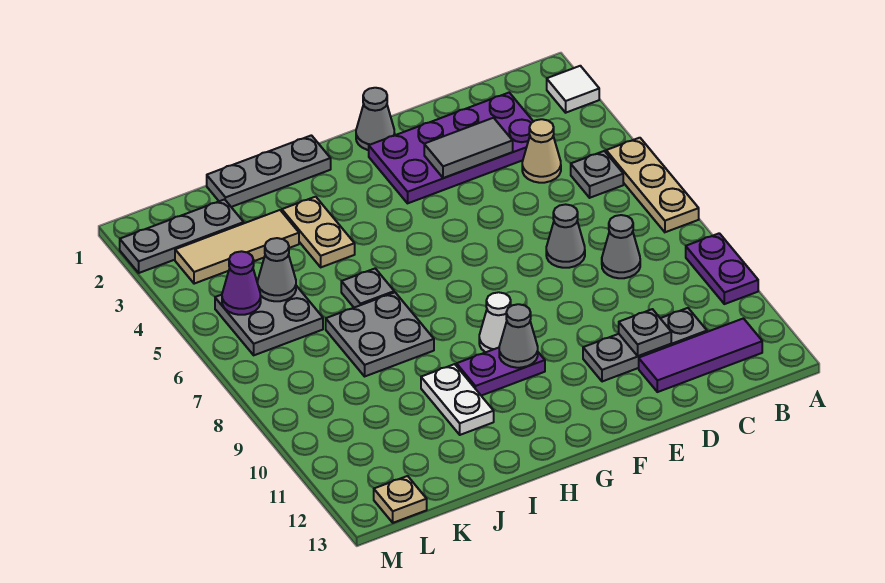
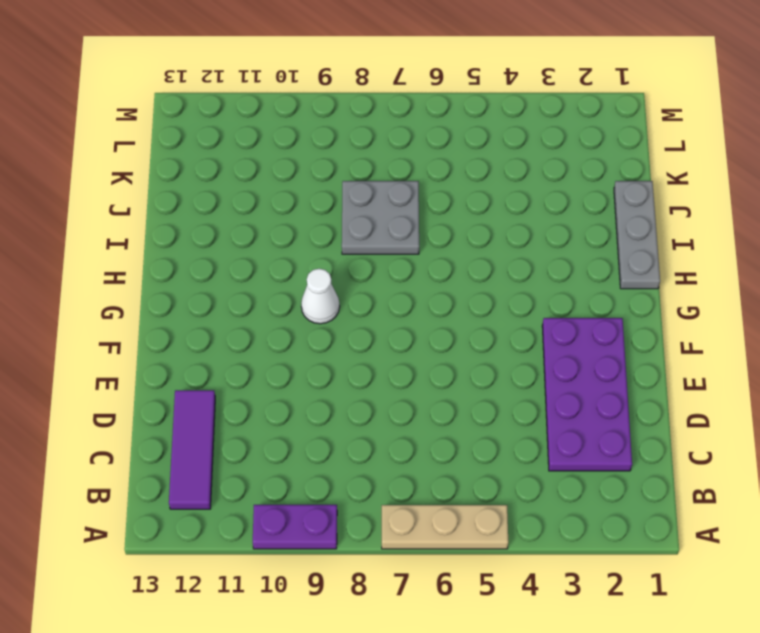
none -> white 1x1 tile [547,66,599,113]
none -> grey 1x1 plate [571,151,623,198]
none -> tan 1x1 cone [522,119,561,183]

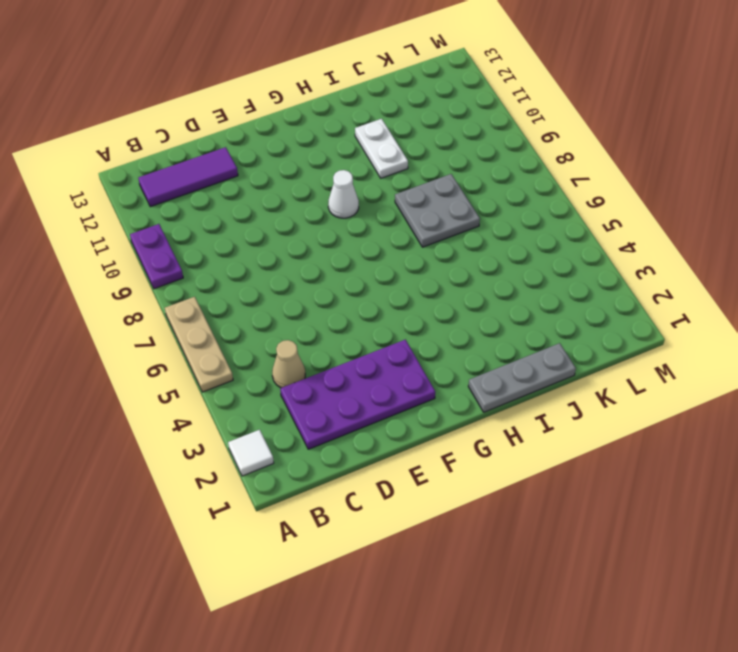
none -> grey 1x1 plate [571,151,623,198]
none -> grey 1x1 cone [602,215,640,278]
none -> grey 1x3 plate [583,308,707,382]

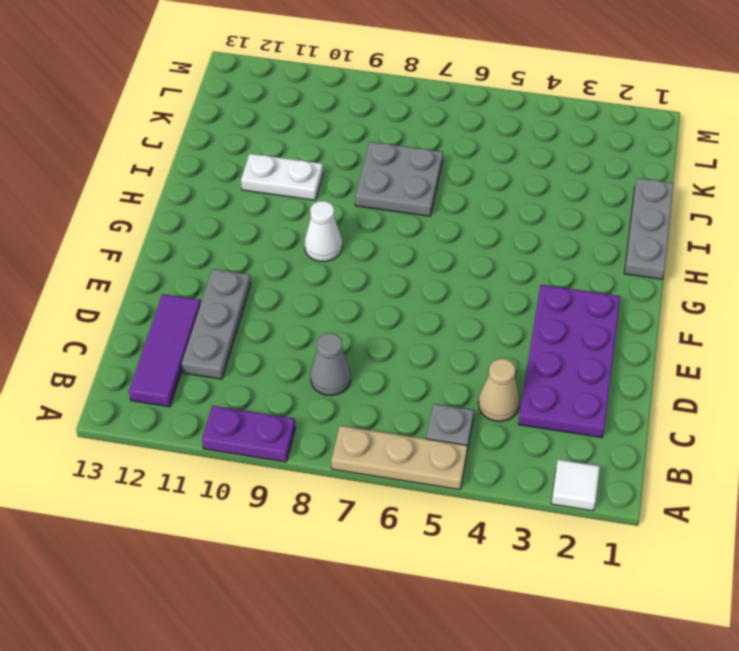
none -> grey 1x1 cone [546,204,585,268]
none -> grey 1x1 cone [356,88,395,150]
none -> purple 1x2 plate [457,348,545,396]

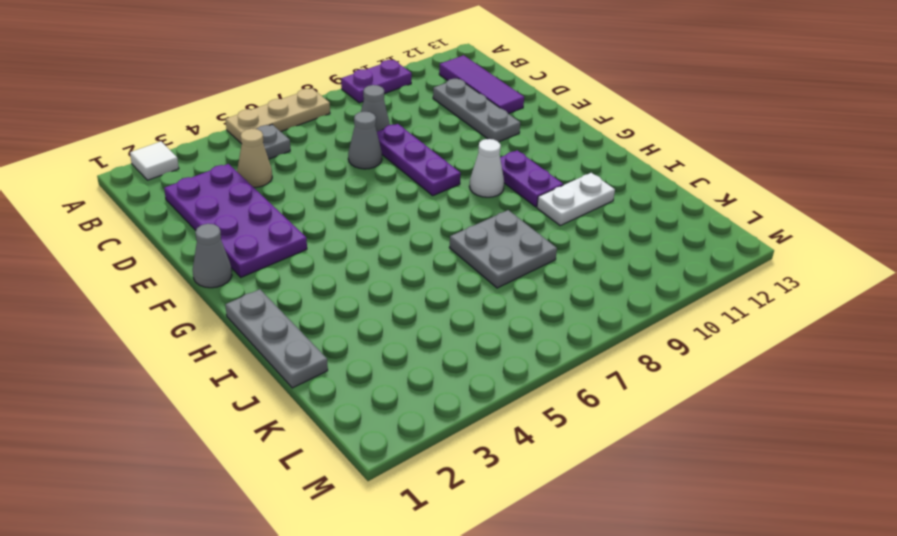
purple 1x3 plate [377,124,461,196] -> none
none -> tan 1x2 plate [282,197,355,267]
none -> grey 1x1 plate [341,269,394,308]
none -> tan 1x3 tile [175,210,299,284]

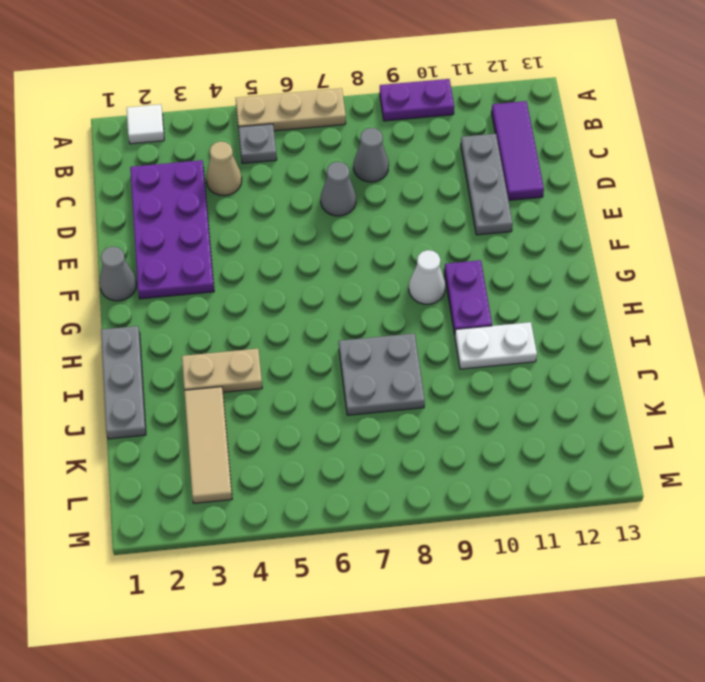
none -> grey 1x1 plate [341,269,394,308]
none -> grey 1x3 plate [120,199,244,273]
none -> grey 2x2 plate [215,281,323,355]

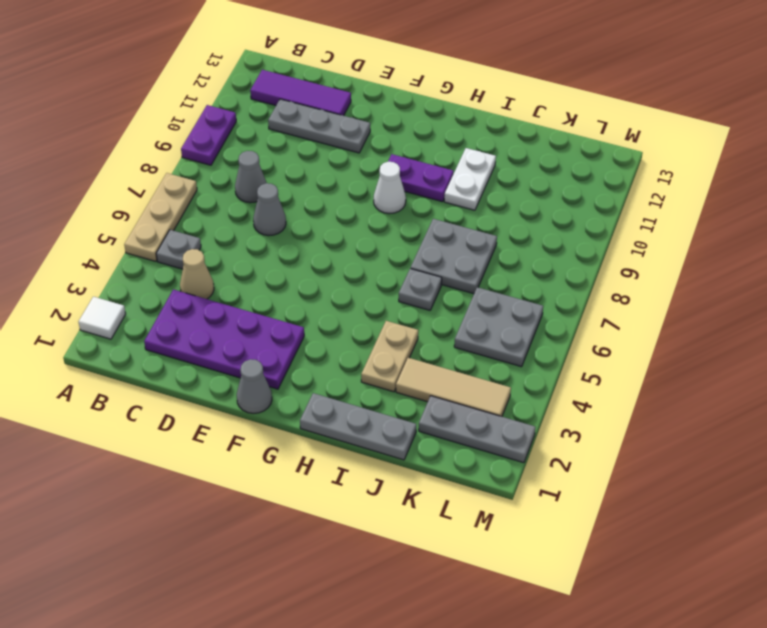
none -> tan 1x1 plate [374,476,427,523]
none -> grey 1x2 tile [424,118,513,178]
none -> grey 1x1 plate [619,309,671,356]

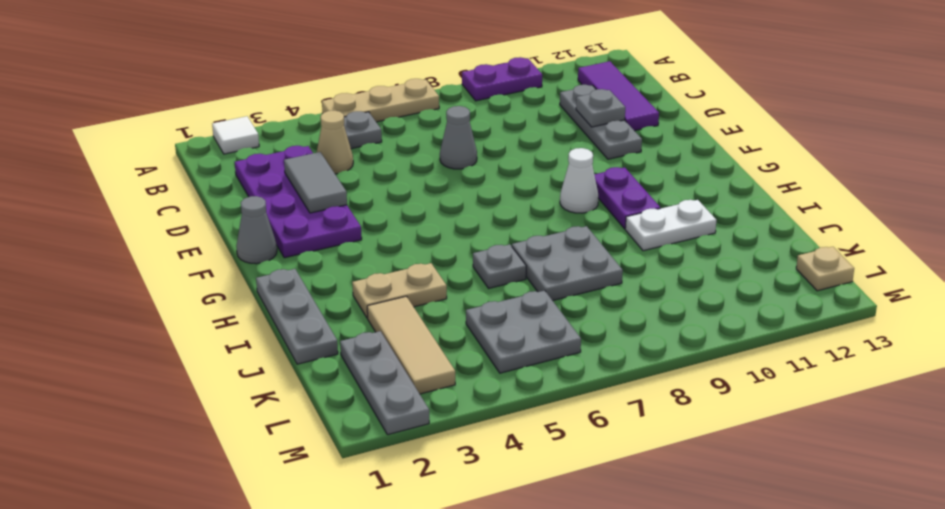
none -> grey 1x1 cone [602,215,640,278]
none -> grey 1x1 cone [499,304,538,368]
none -> grey 1x1 cone [258,238,296,301]

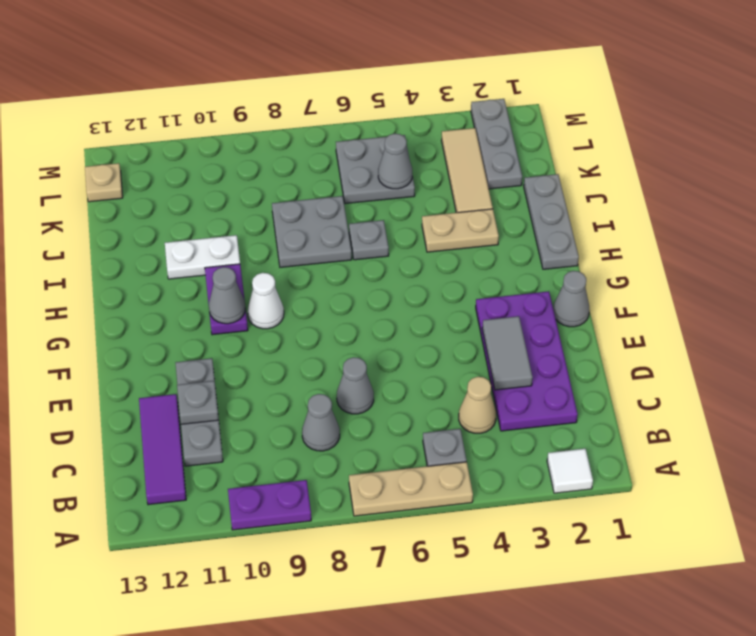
none -> purple 1x1 cone [222,251,261,315]

